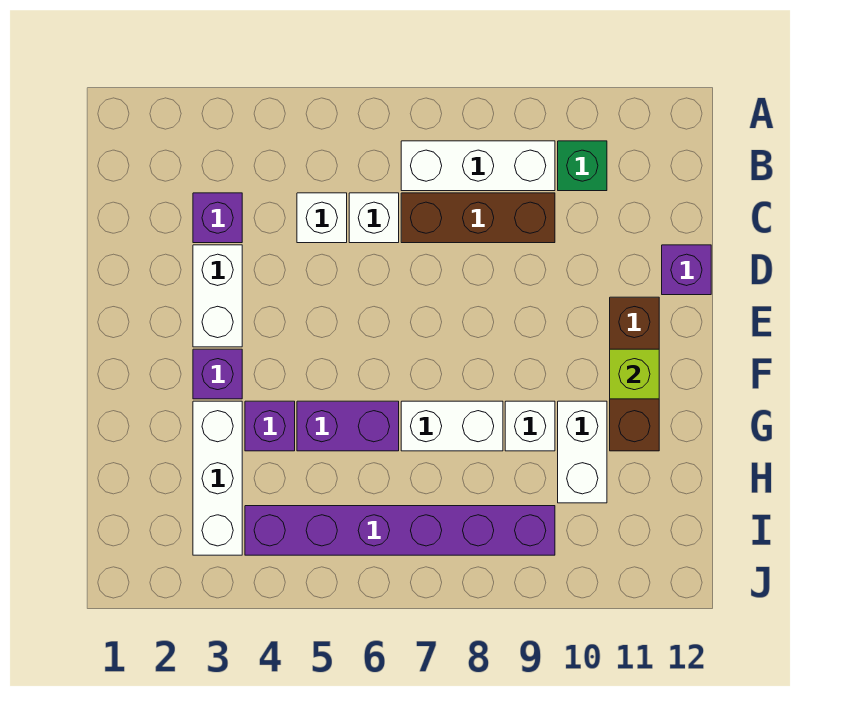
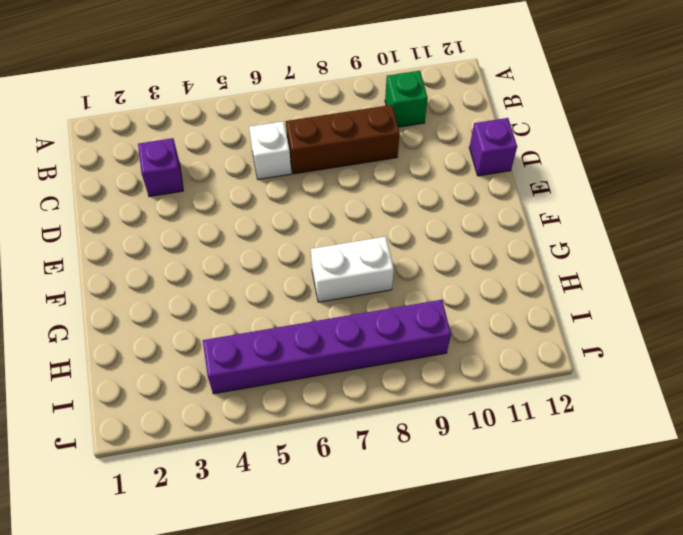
none -> white 1x3 brick [401,141,555,191]
none -> white 1x1 brick [297,193,347,243]
none -> white 1x2 brick [193,245,242,347]

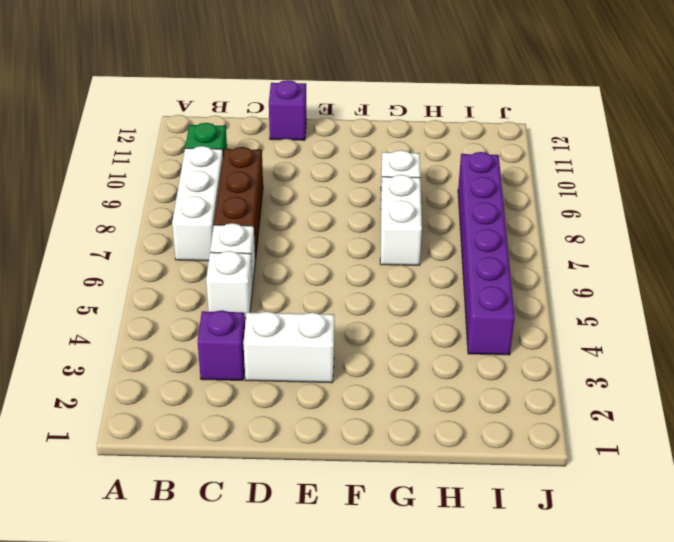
none -> brown 1x3 brick [610,297,659,451]
none -> purple 1x1 brick [193,349,242,399]
none -> white 1x3 brick [193,401,242,555]

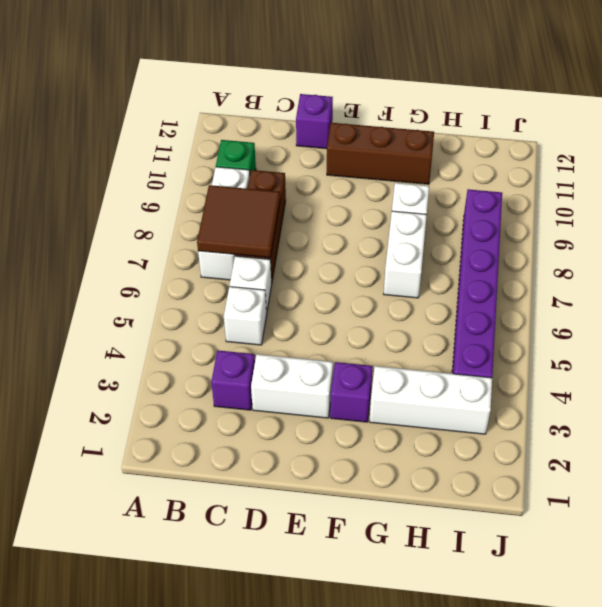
brown 2x2 tile [197,185,280,258] -> none
none -> purple 1x1 brick [245,401,295,451]
none -> purple 1x2 brick [297,401,399,451]
none -> white 1x2 brick [558,401,607,503]

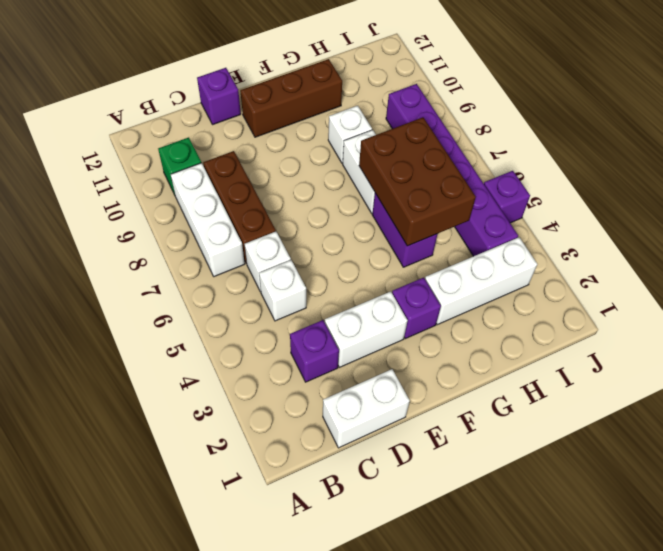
white 1x2 brick [323,369,410,448] -> white 1x2 brick moved to [558,401,607,503]
brown 2x3 brick [359,117,476,246] -> none
purple 1x1 brick [484,171,530,223] -> purple 1x1 brick moved to [245,401,295,451]
none -> lime 1x1 brick [610,349,659,399]

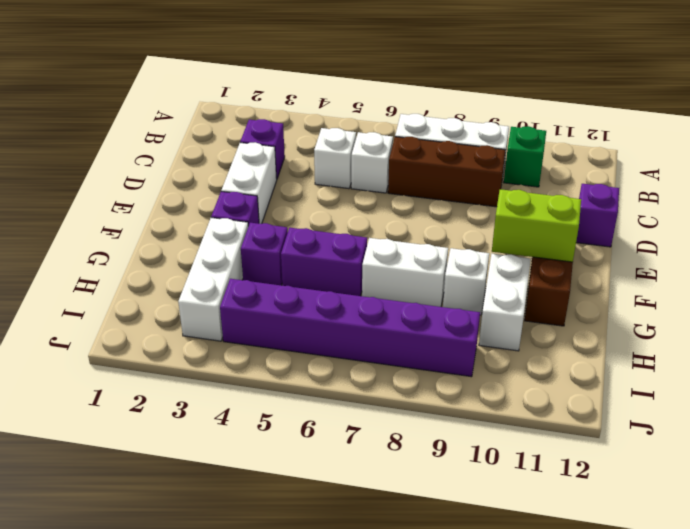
lime 1x2 brick [492,189,581,262] -> lime 1x1 brick [610,349,659,399]

